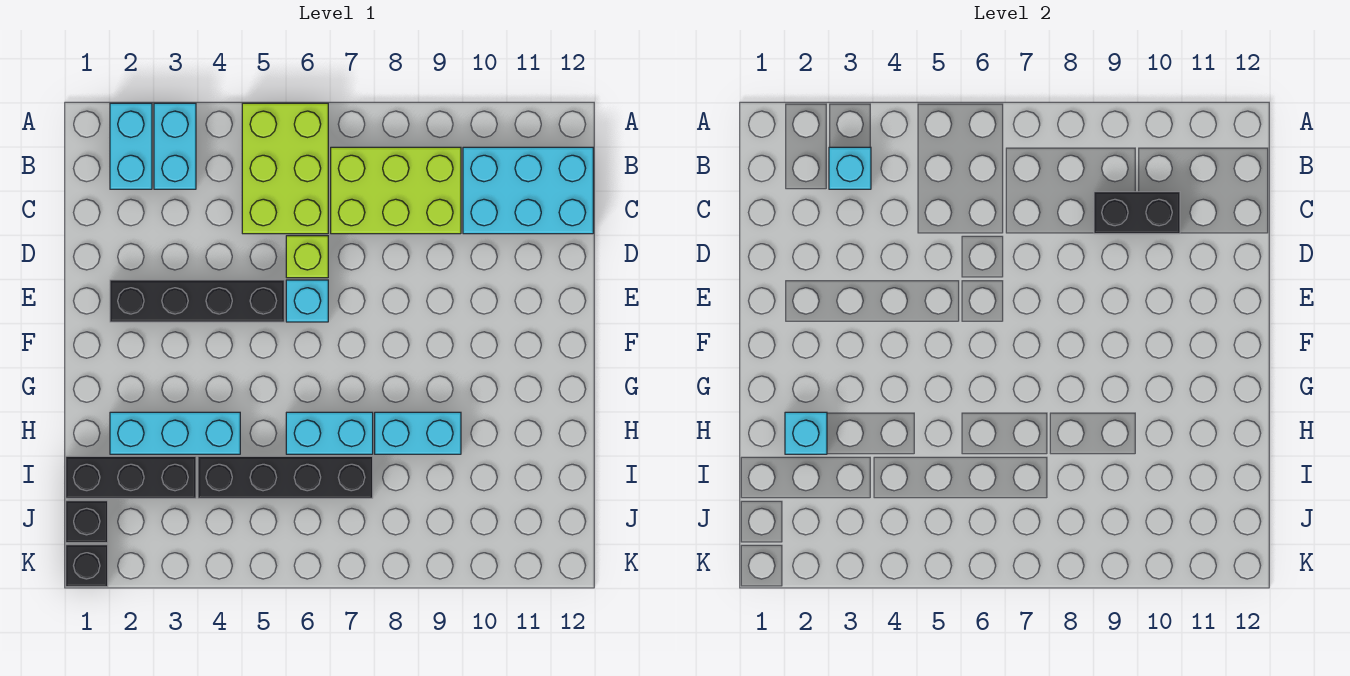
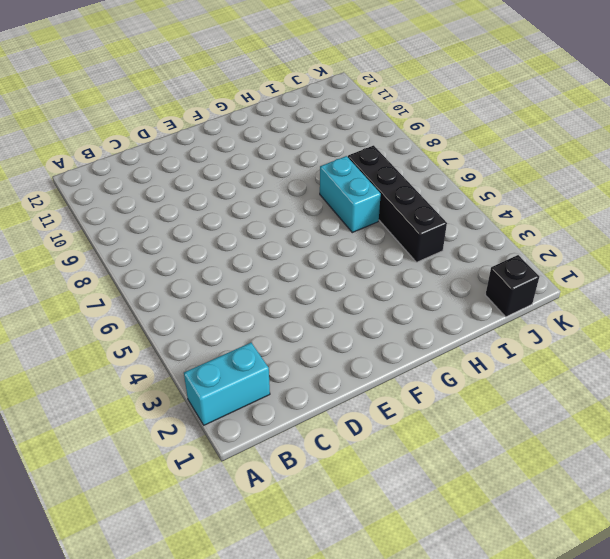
none -> cyan 1x2 brick [154,103,196,189]
none -> lime 2x3 brick [242,103,328,234]
none -> lime 2x3 brick [331,147,461,234]

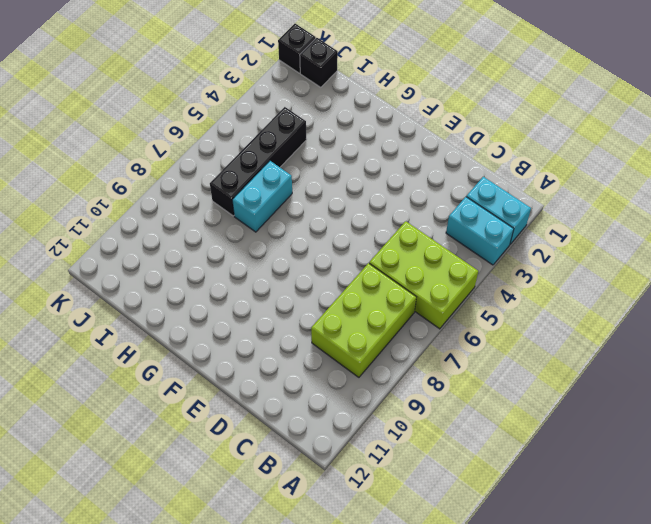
none -> cyan 2x3 brick [463,147,593,234]
none -> lime 1x1 brick [286,236,328,278]
none -> black 1x4 brick [110,280,284,322]

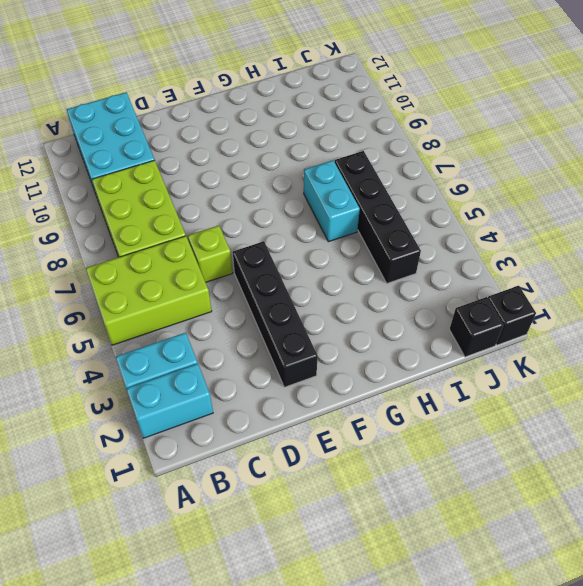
none -> cyan 1x1 brick [286,280,328,322]
none -> cyan 1x3 brick [110,412,240,454]
none -> cyan 1x2 brick [375,412,461,454]

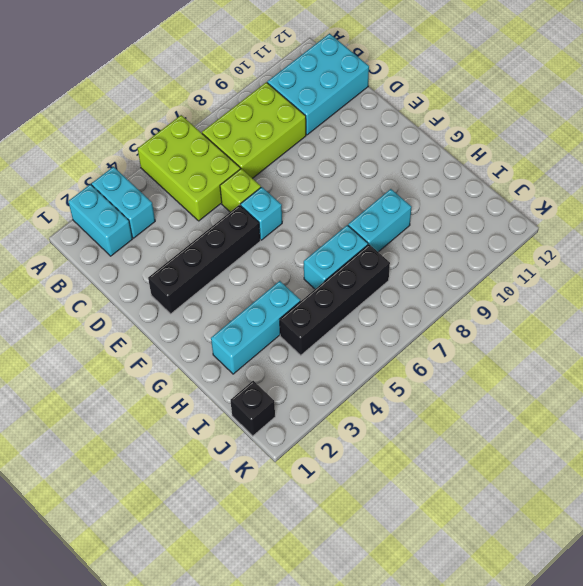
none -> black 1x3 brick [66,456,196,498]
none -> black 1x1 brick [66,545,108,587]
none -> cyan 1x1 brick [829,147,871,189]

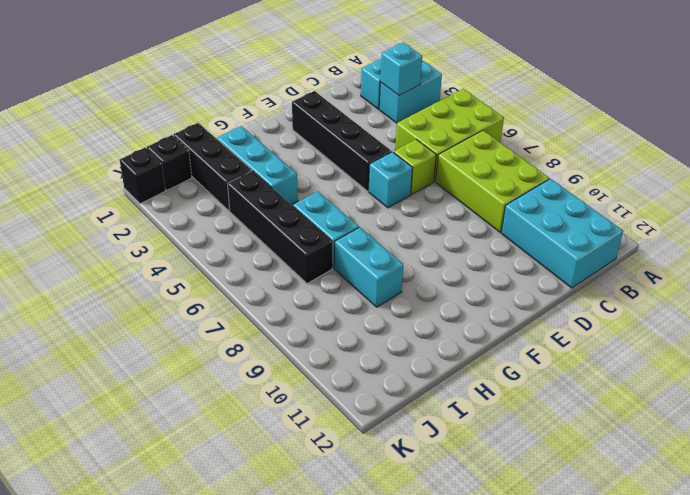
none -> black 1x2 brick [1094,192,1180,234]
none -> cyan 1x1 brick [785,412,827,454]

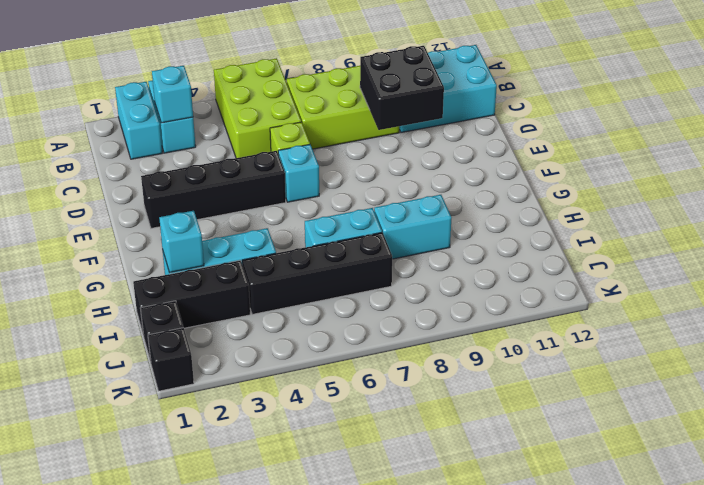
black 2x2 brick [360,46,444,130] -> black 1x2 brick [1094,192,1180,234]

